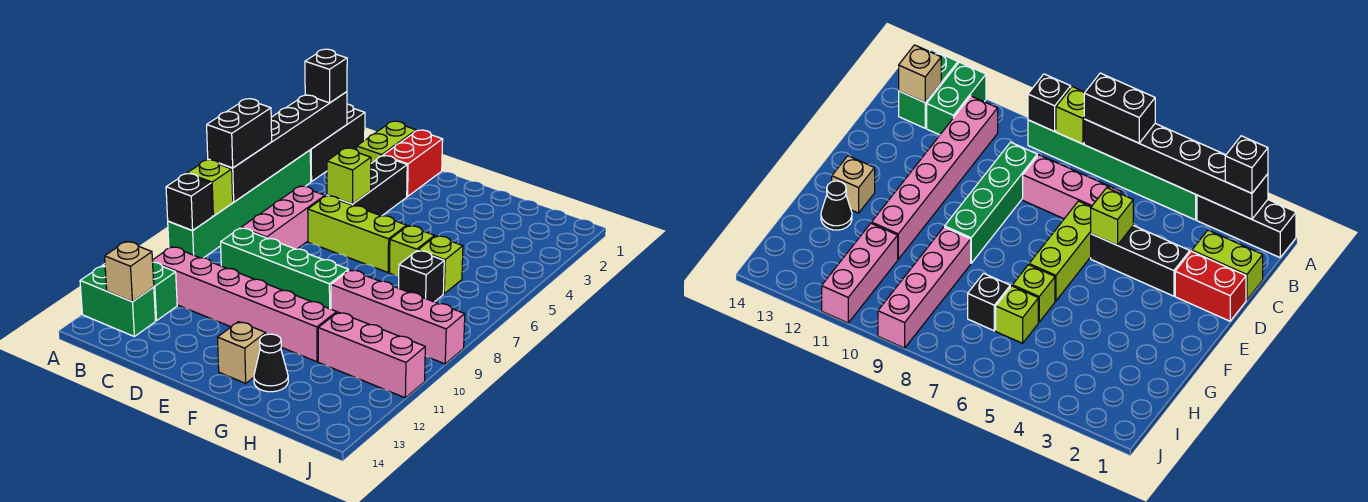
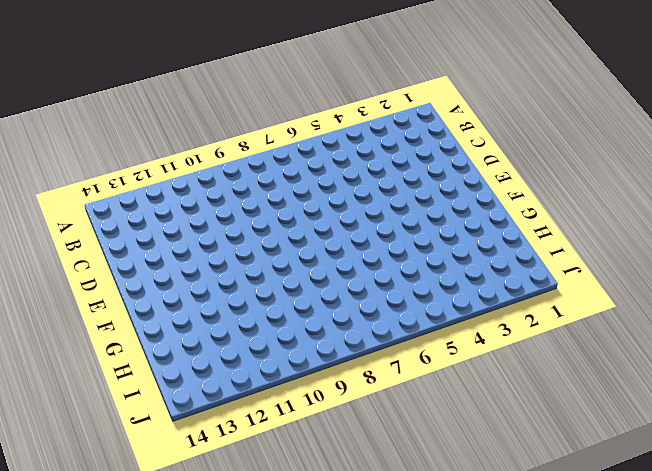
none -> black 1x3 brick [310,104,365,182]
none -> green 1x6 brick [168,150,311,258]
none -> green 1x2 brick [103,262,177,321]

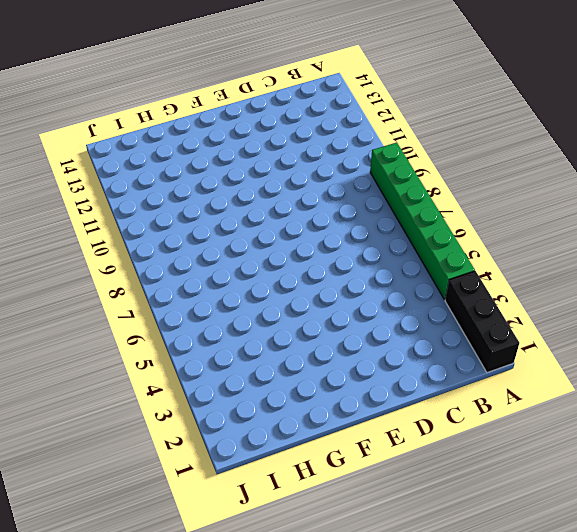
none -> green 1x2 brick [103,262,177,321]
none -> green 1x2 brick [80,266,156,336]
none -> pink 1x6 brick [152,247,337,362]

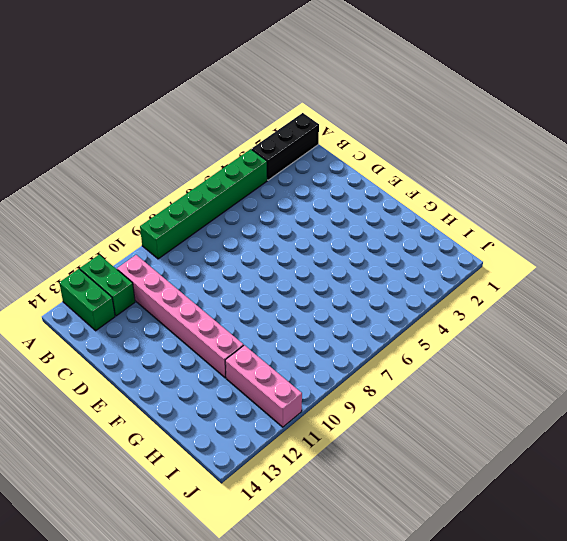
none -> lime 1x2 brick [357,121,416,163]
none -> pink 1x3 brick [241,186,325,249]
none -> green 1x4 brick [221,228,349,309]

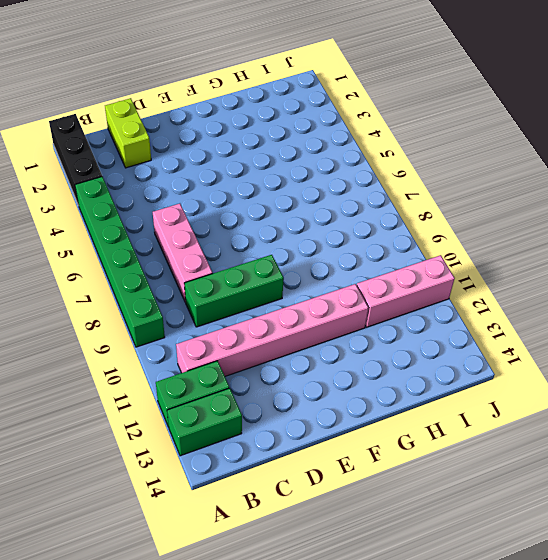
green 1x3 brick [184,255,284,327] -> green 1x4 brick [221,228,349,309]
none -> red 1x2 brick [383,130,443,197]
none -> black 1x3 brick [327,156,407,216]
none -> lime 1x3 brick [308,196,407,272]

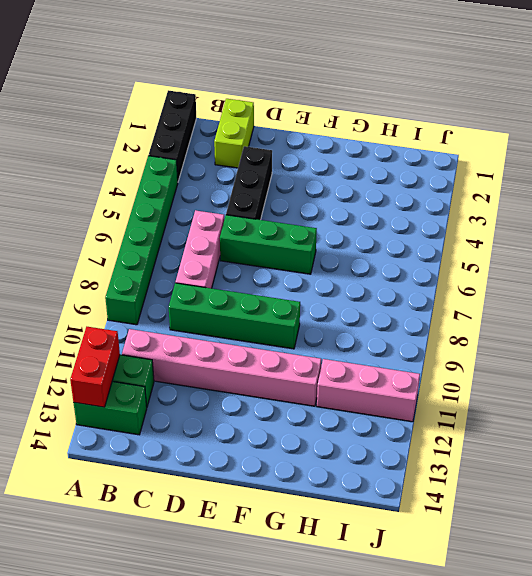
red 1x2 brick [70,327,120,407] -> red 1x2 brick moved to [383,130,443,197]
green 1x3 brick [220,215,317,274] -> lime 1x3 brick [308,196,407,272]
none -> tan 1x1 brick [218,322,266,383]
none -> lime 1x1 brick [389,226,435,276]
none -> pink 1x4 brick [331,270,465,364]

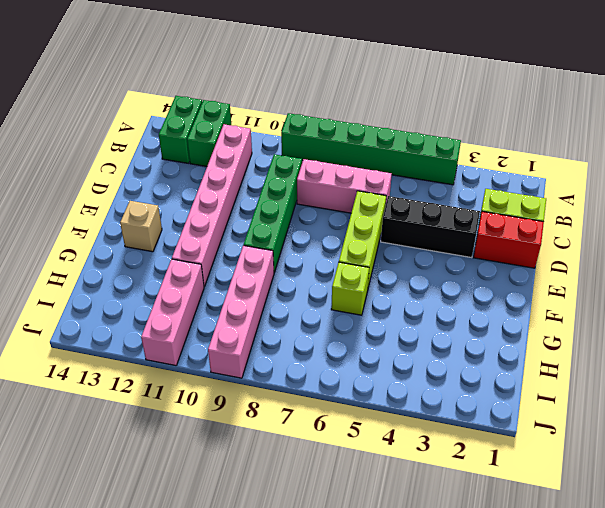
none -> black 1x3 brick [310,104,365,182]
none -> black 1x1 cone [254,334,288,392]
none -> lime 1x1 brick [418,236,463,294]

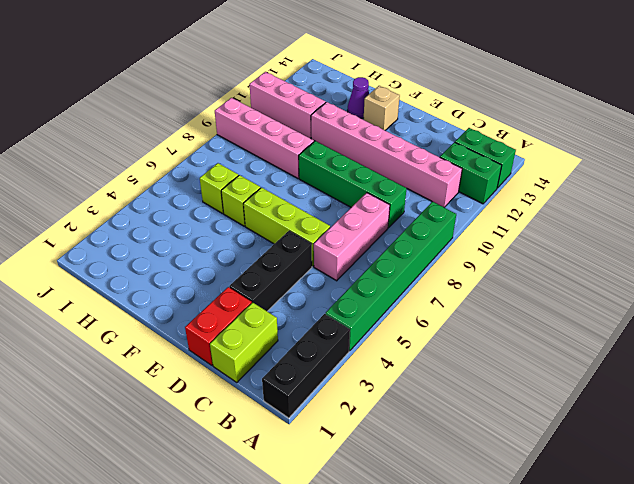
purple 1x1 cone [348,77,369,118] -> black 1x1 cone [254,334,288,392]
none -> black 1x1 brick [399,251,444,302]
none -> black 1x6 brick [208,92,347,202]
none -> lime 1x1 brick [187,160,233,216]

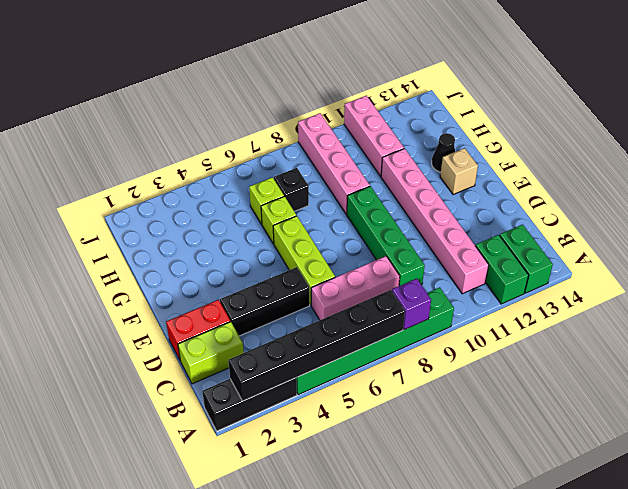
purple 1x1 brick [392,279,431,330] -> lime 1x1 brick [187,160,233,216]
none -> black 1x1 brick [166,174,212,231]
none -> tan 1x1 brick [105,242,154,301]
none -> lime 1x1 brick [327,148,371,204]

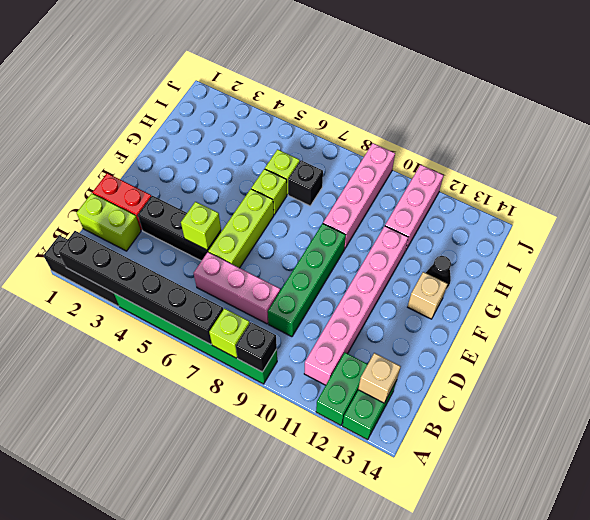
none -> black 1x1 brick [305,49,347,103]
none -> black 1x2 brick [207,99,272,168]

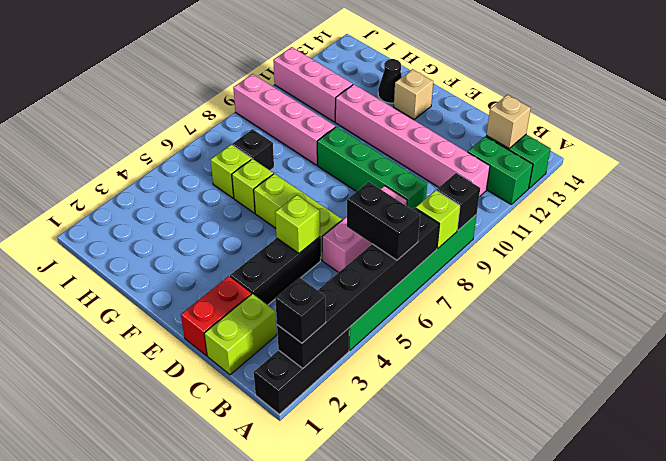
black 1x2 brick [347,182,420,260] -> black 1x2 brick turned to [207,99,272,168]

